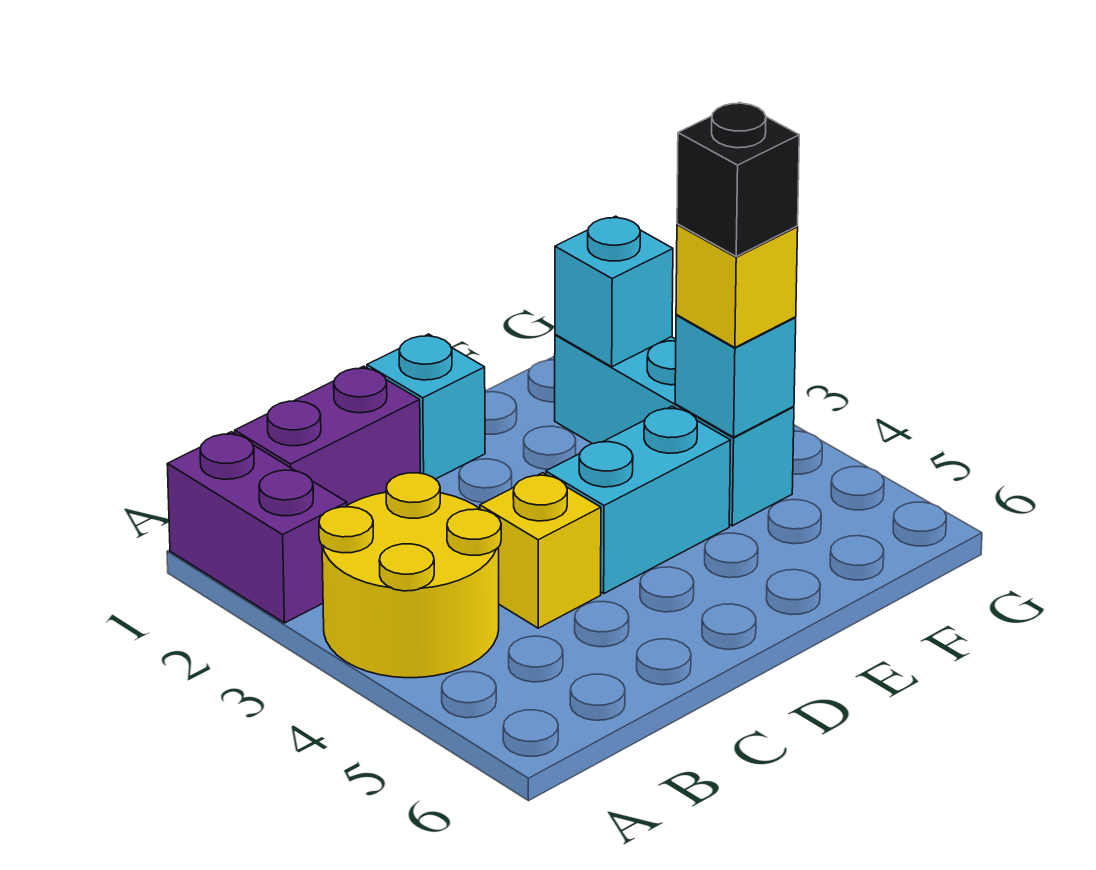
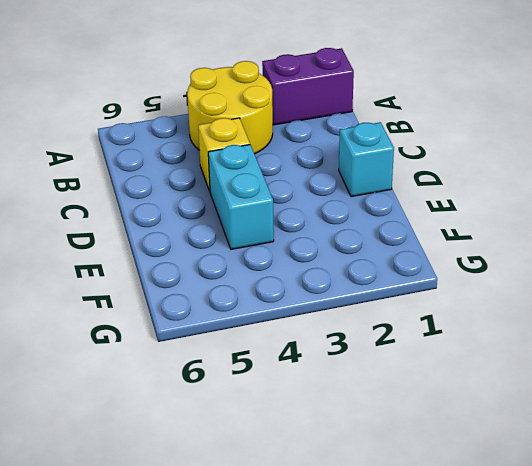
none -> purple 1x2 brick [235,366,420,505]
none -> cyan 1x3 brick [555,335,794,526]

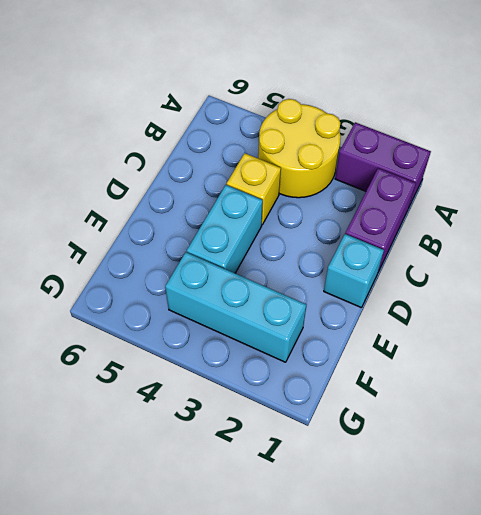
none -> cyan 1x1 brick [555,216,673,367]
none -> cyan 1x1 brick [675,315,796,437]

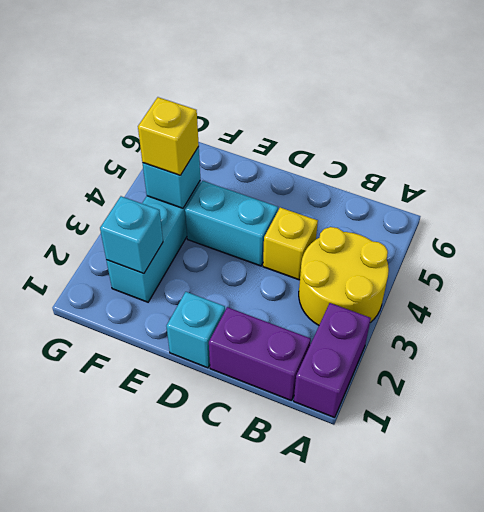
none -> black 1x1 brick [677,102,799,256]

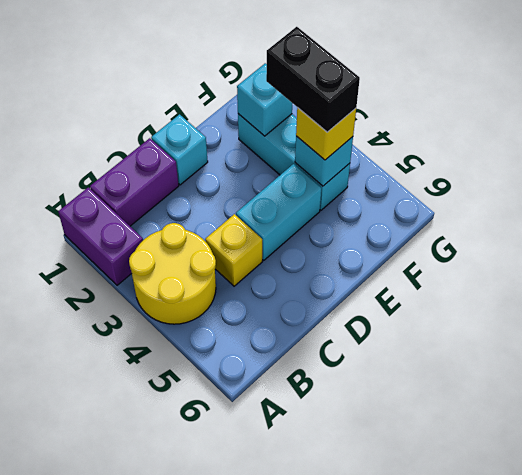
black 1x2 brick [266,27,360,132] -> black 1x1 brick [677,102,799,256]

